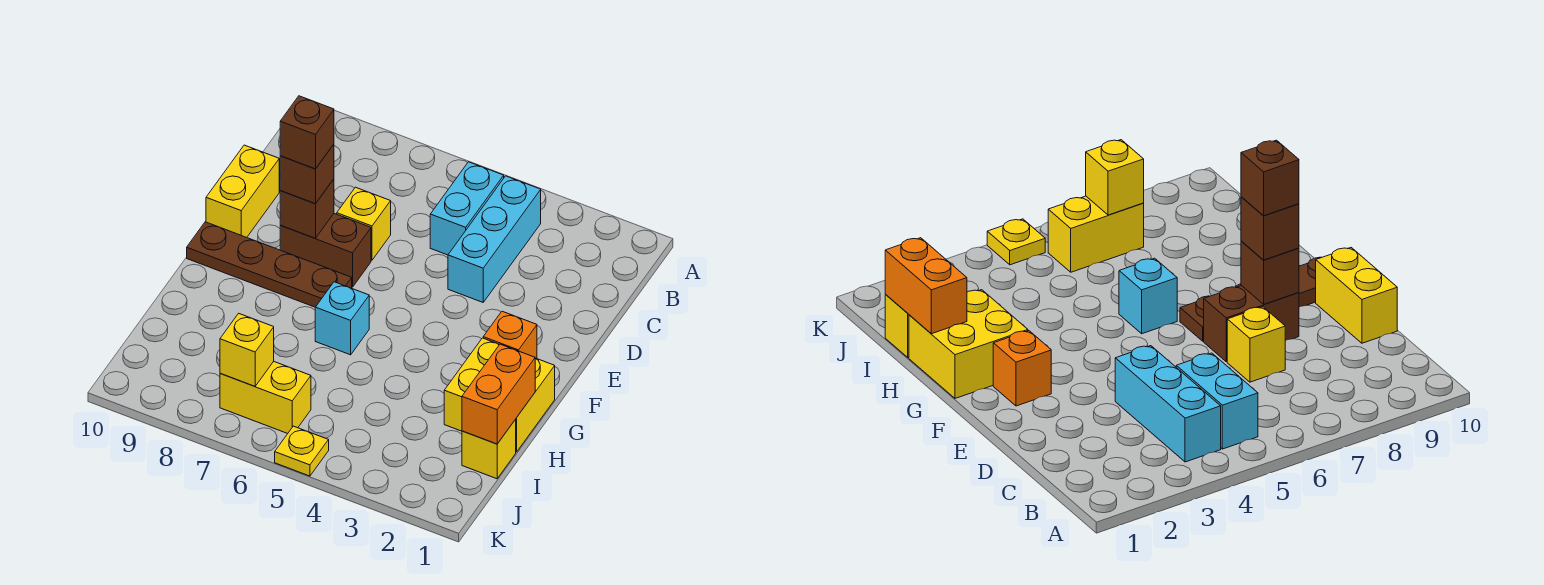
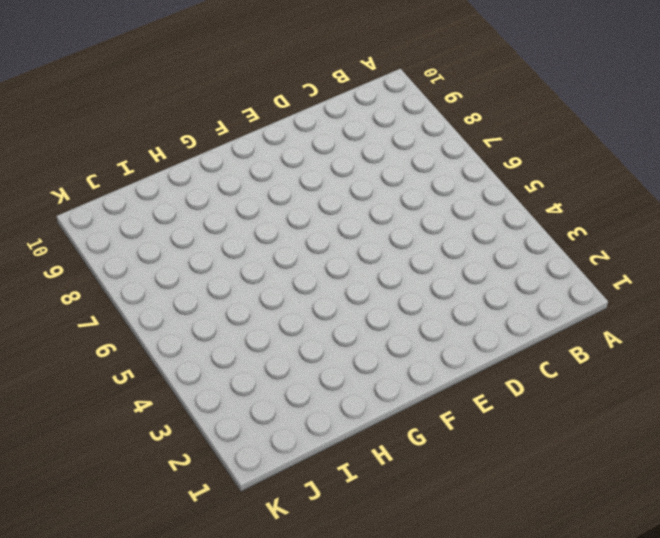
none -> cyan 1x3 brick [448,176,541,302]
none -> cyan 1x2 brick [430,162,504,255]
none -> yellow 1x1 brick [337,187,391,260]

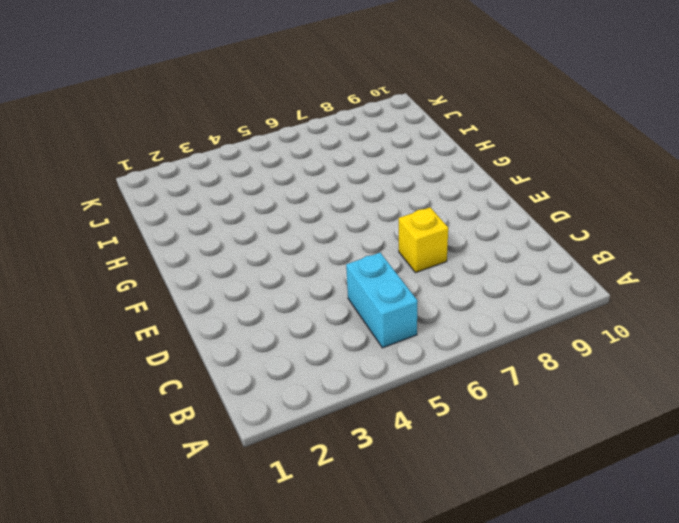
none -> cyan 1x3 brick [448,176,541,302]
none -> yellow 1x2 brick [206,145,279,237]
none -> brown 1x2 brick [280,214,371,287]

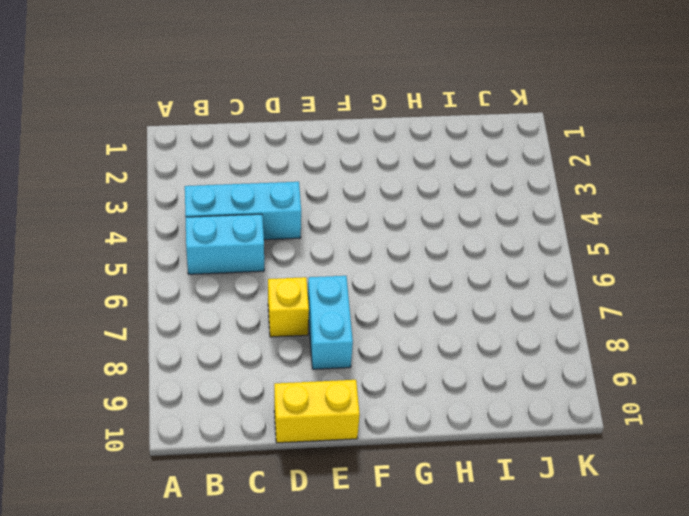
cyan 1x2 brick [308,276,353,369] -> brown 1x2 brick [280,214,371,287]
none -> orange 1x1 brick [483,311,537,359]
none -> brown 1x4 plate [187,222,352,307]
none -> yellow 2x2 brick [444,338,555,452]

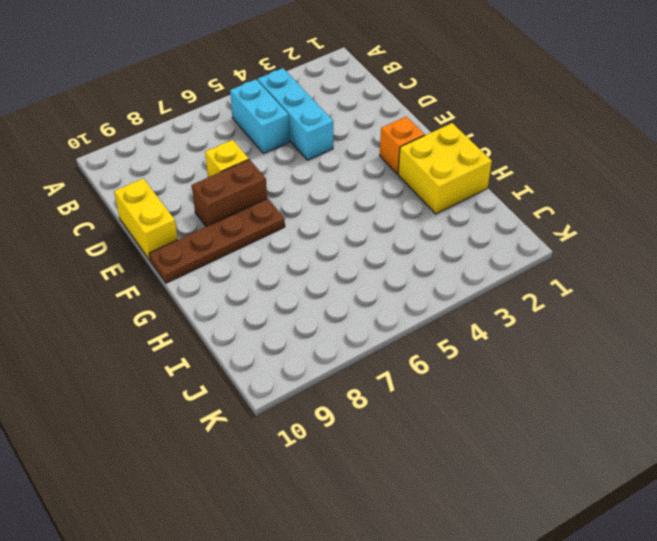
none -> cyan 1x1 brick [315,282,369,355]
none -> yellow 1x1 brick [462,420,516,479]
none -> yellow 1x2 brick [220,361,311,434]

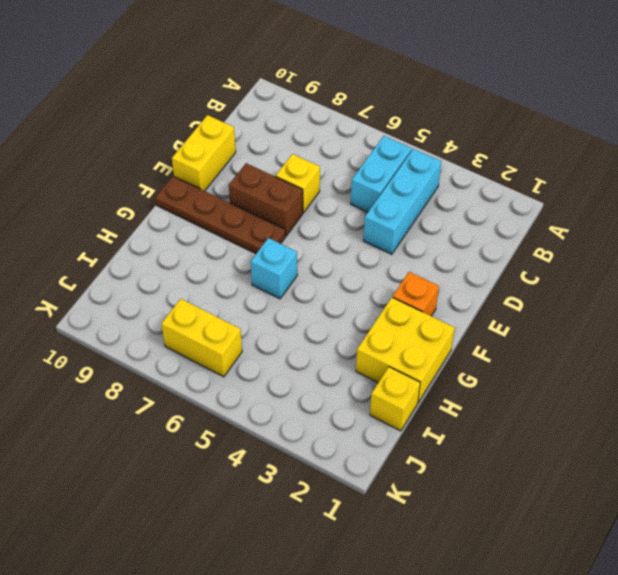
none -> yellow 1x1 plate [275,426,329,476]
none -> brown 1x1 brick [280,179,334,238]
none -> orange 1x2 brick [462,344,535,444]

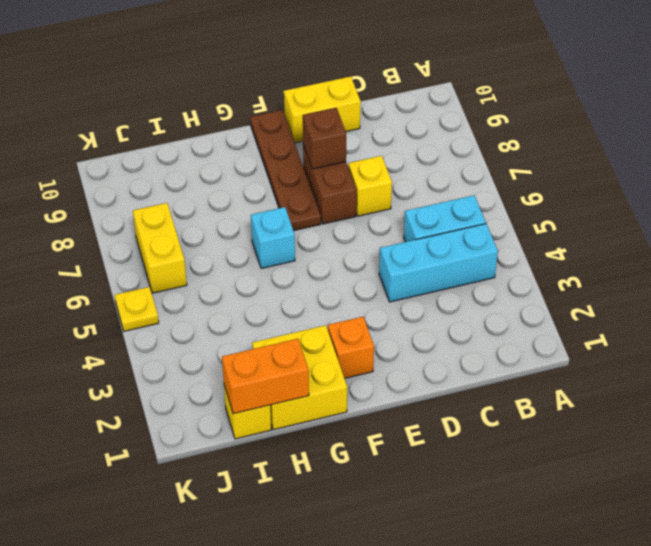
none -> yellow 1x1 brick [220,313,274,386]
none -> brown 1x1 brick [280,144,334,204]
none -> brown 1x1 brick [280,96,334,169]

